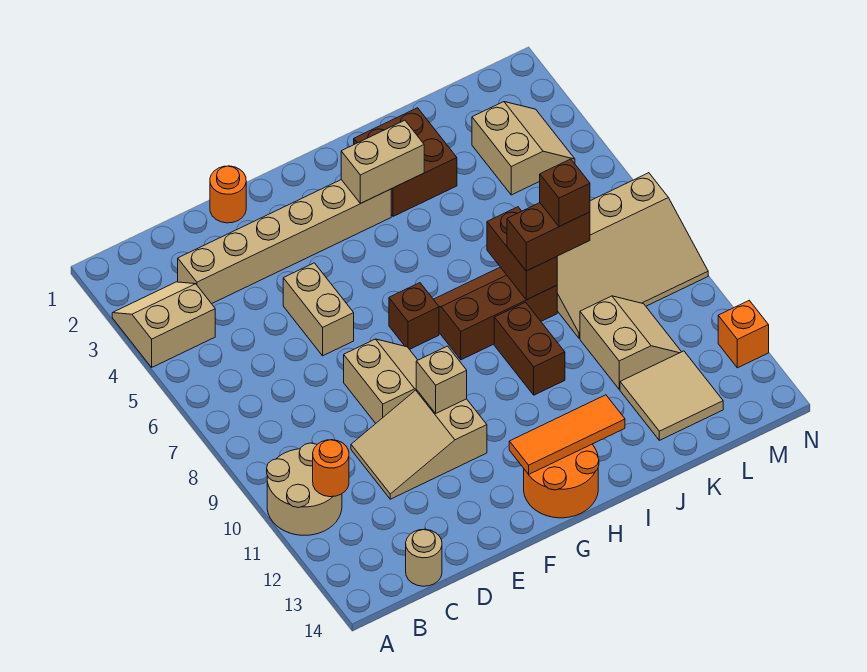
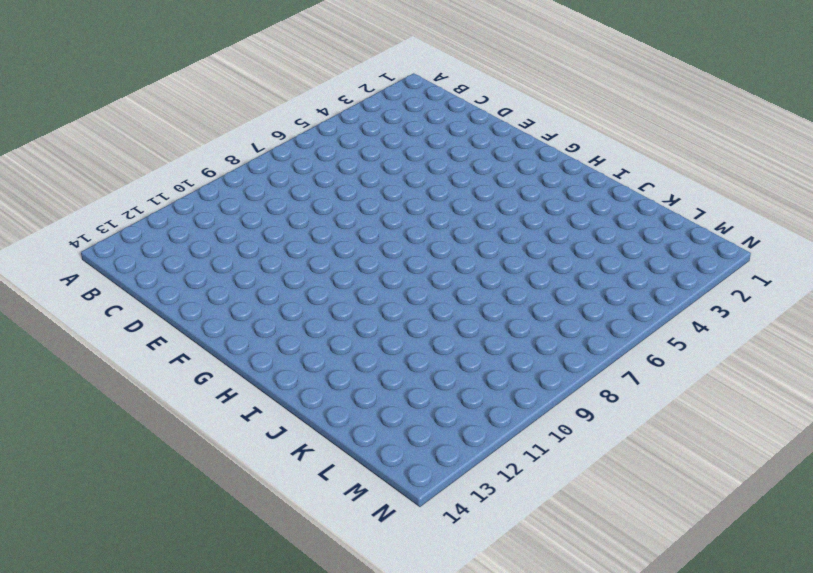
none -> tan 2x2 slope [112,282,215,367]
none -> tan 2x2 round brick [267,443,342,535]
none -> tan 1x6 brick [178,180,391,304]

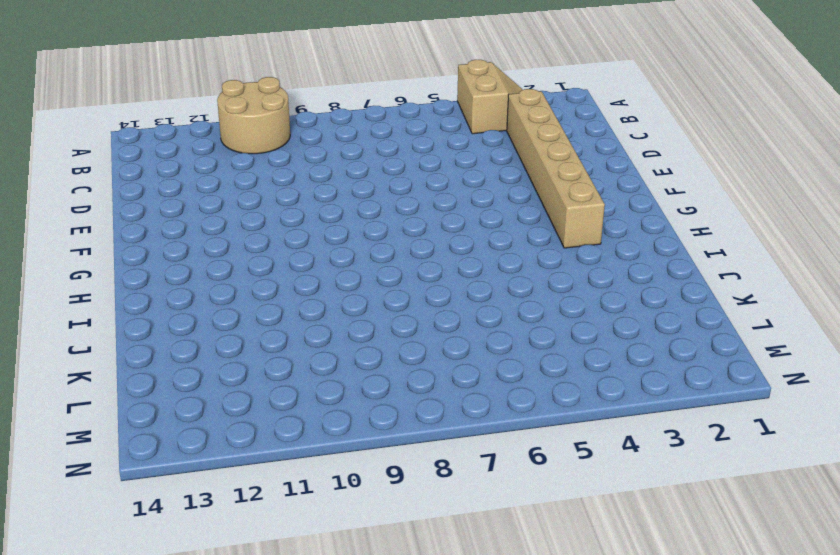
none -> tan 1x1 round brick [406,529,442,586]
none -> tan 2x3 slope [351,390,487,499]
none -> orange 1x1 round brick [210,166,246,223]

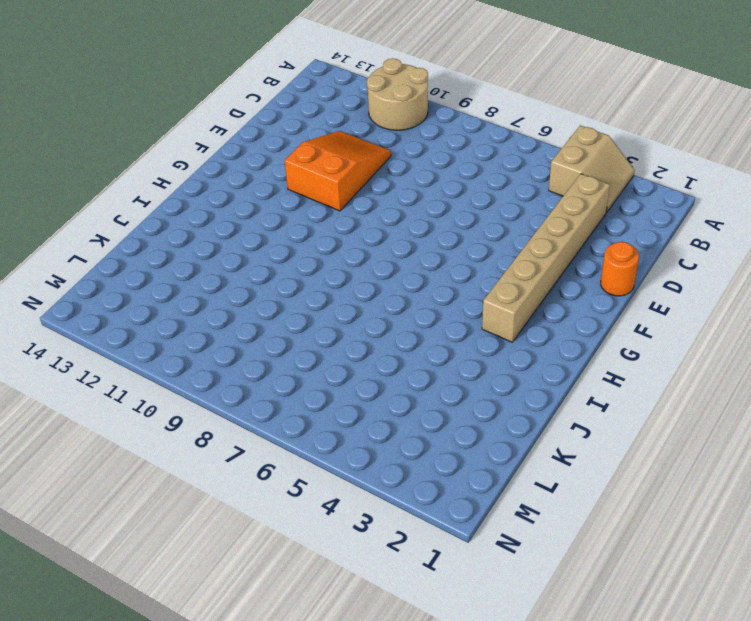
orange 2x3 slope [285,131,391,211] -> tan 2x3 slope [351,390,487,499]
none -> tan 1x1 round brick [406,529,442,586]
none -> tan 1x2 brick [283,263,354,356]
none -> tan 2x2 slope [344,339,417,423]

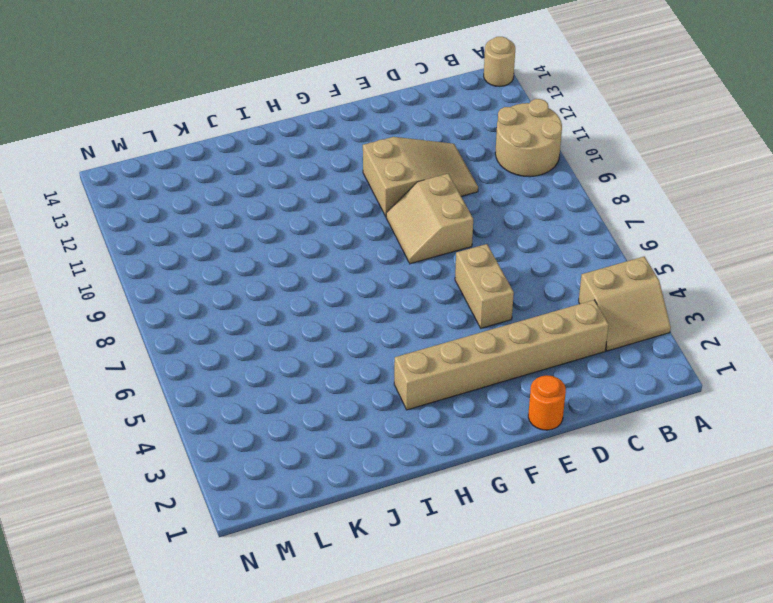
tan 1x1 round brick [484,37,515,86] -> tan 1x1 round brick moved to [406,529,442,586]
none -> brown 1x1 brick [389,283,439,349]
none -> orange 2x2 round brick [524,444,599,518]
none -> brown 2x3 slope [433,267,557,360]

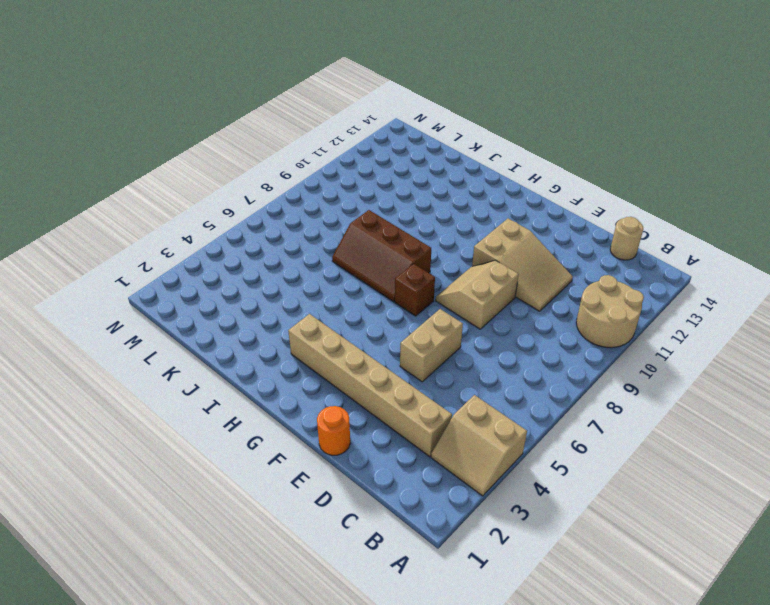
none -> orange 2x2 round brick [524,444,599,518]
none -> brown 2x2 brick [354,108,457,216]
none -> brown 1x2 brick [494,302,565,395]

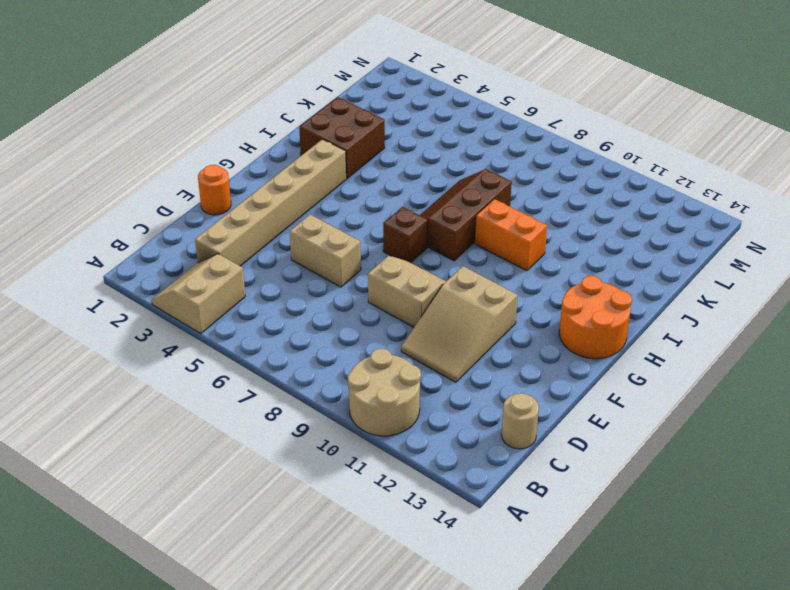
orange 1x2 brick [475,199,547,271] -> brown 1x2 brick [494,302,565,395]
none -> tan 3x4 slope [557,173,708,338]
none -> tan 2x2 slope [580,296,681,389]
none -> tan 2x2 tile [620,351,723,440]

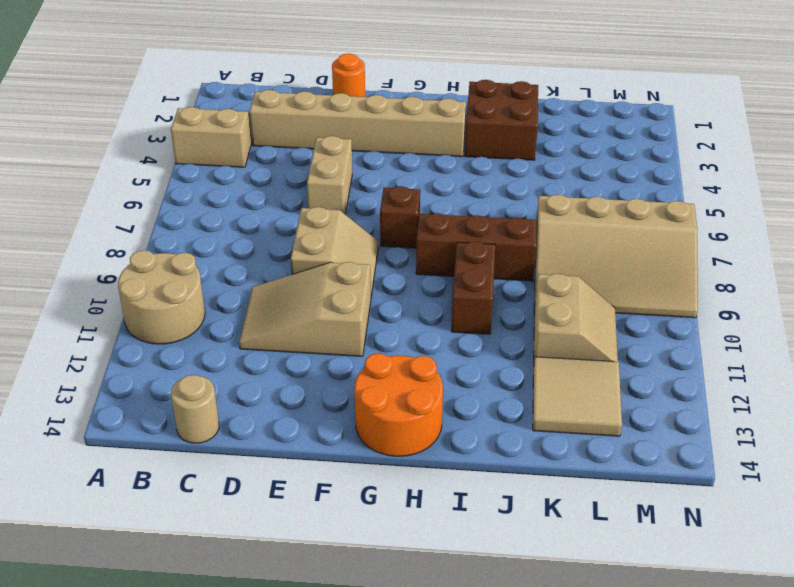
none -> tan 2x2 slope [472,102,575,195]
none -> orange 1x1 brick [718,301,769,368]
none -> orange 1x1 round brick [313,440,349,497]

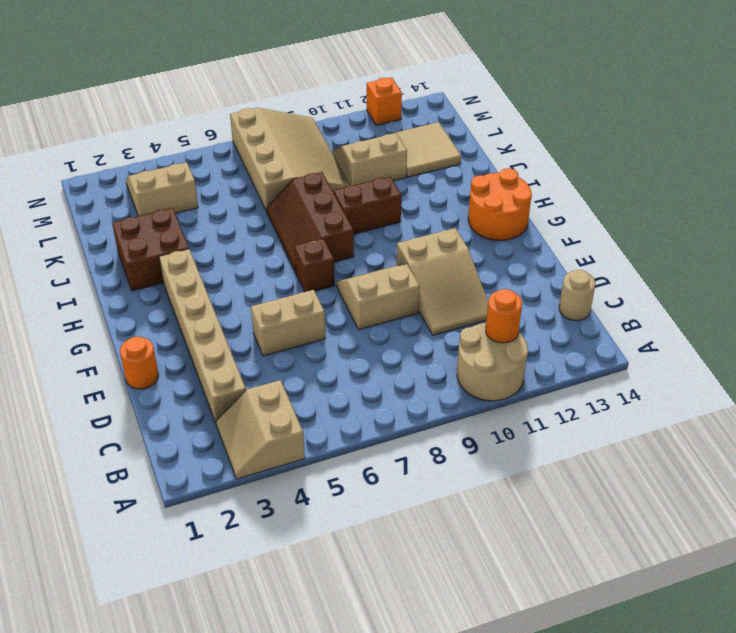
none -> tan 1x1 brick [416,346,467,413]
none -> orange 1x3 tile [509,395,625,474]
none -> tan 1x2 brick [341,120,424,204]

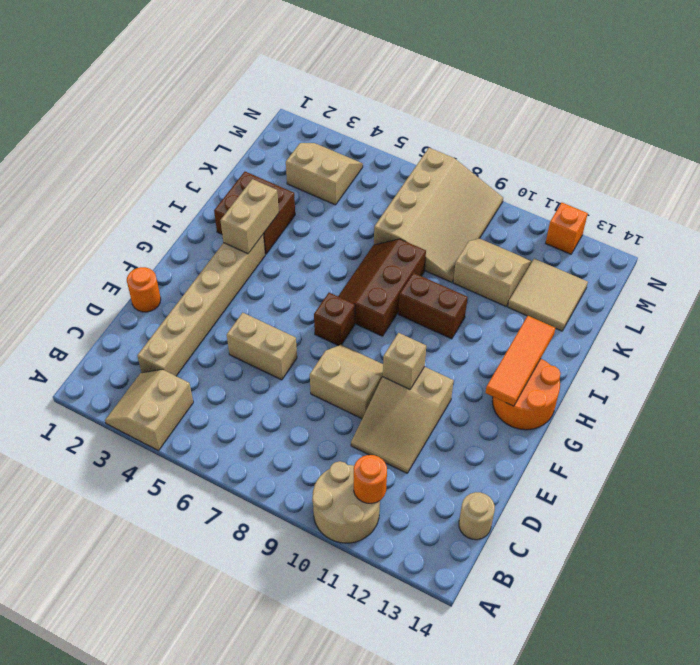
none -> brown 1x2 brick [487,207,557,300]
none -> brown 1x2 brick [507,203,590,271]
none -> brown 1x1 brick [540,159,590,227]

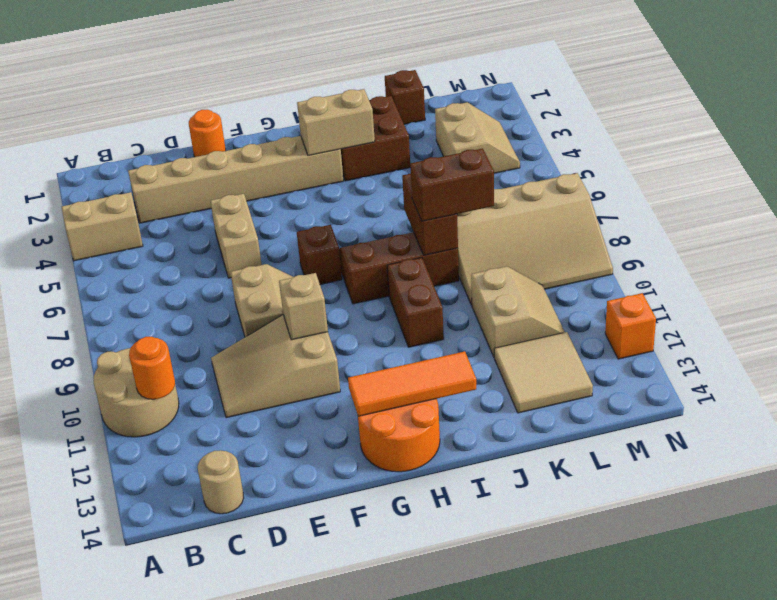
brown 1x1 brick [385,70,425,124] -> brown 1x1 brick moved to [540,159,590,227]

